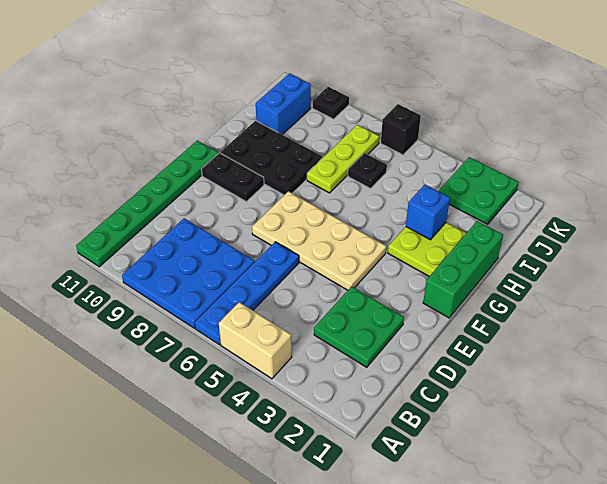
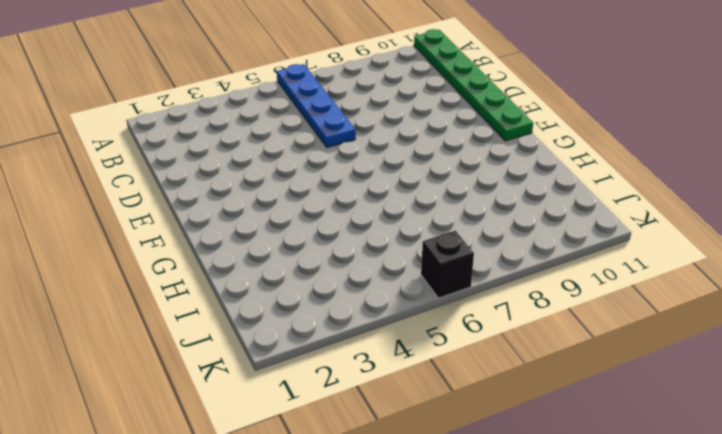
none -> tan 1x2 brick [219,302,292,379]
none -> blue 3x3 plate [122,218,255,328]
none -> green 2x2 plate [314,287,404,367]

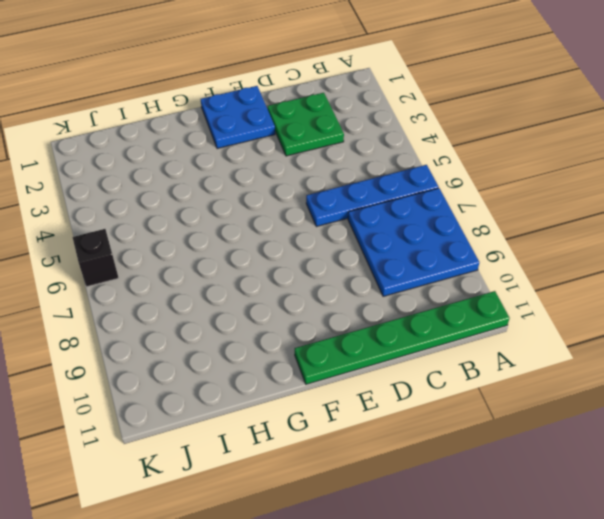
blue 2x2 plate [201,86,275,149] -> green 1x3 brick [423,221,503,318]
none -> tan 1x2 brick [219,302,292,379]
none -> tan 2x4 plate [252,191,386,290]
none -> black 1x2 plate [202,153,264,202]

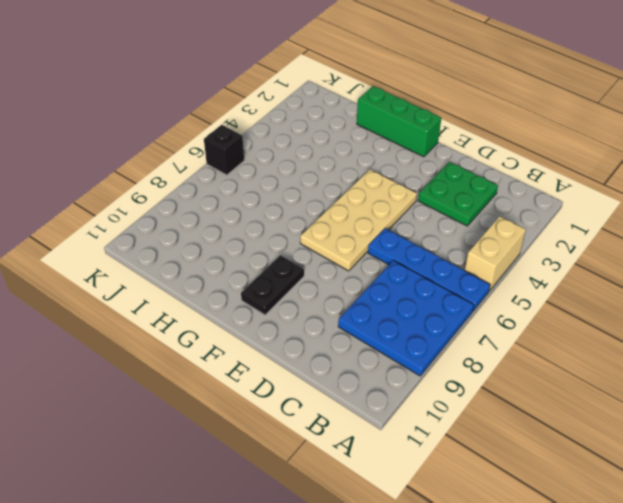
none -> green 1x6 plate [76,141,218,267]
none -> lime 2x2 plate [388,222,466,276]
none -> black 2x3 plate [220,121,323,195]

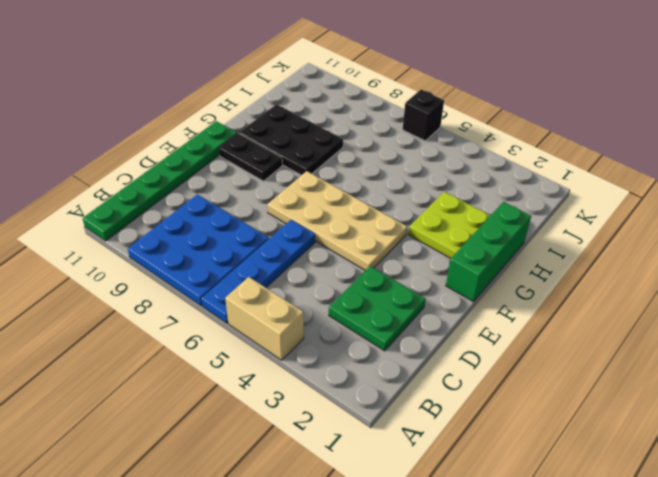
none -> lime 1x3 plate [307,125,379,193]
none -> black 1x1 plate [348,153,387,189]
none -> blue 1x2 brick [256,74,311,135]

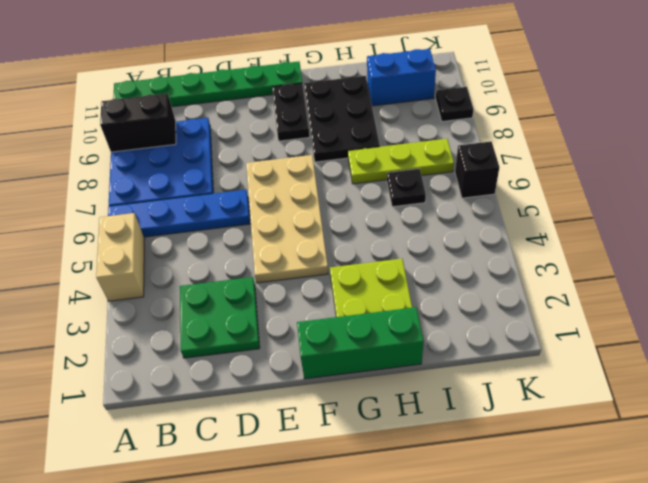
black 1x2 brick [100,93,176,152] -> none
none -> green 2x2 plate [439,157,519,224]
none -> blue 1x1 brick [406,185,450,240]

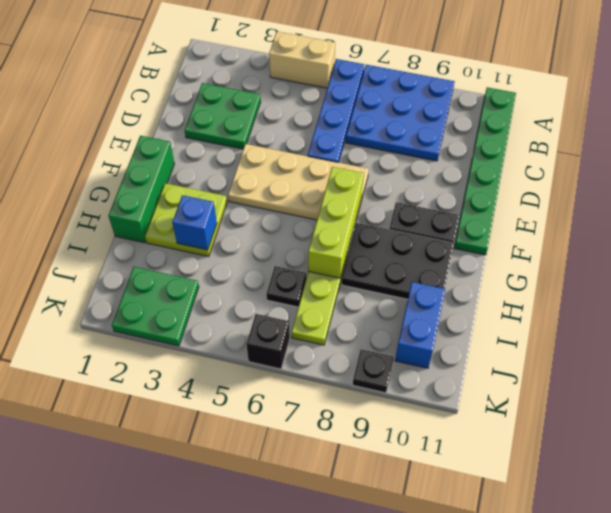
lime 1x3 brick [308,167,364,278] -> none

